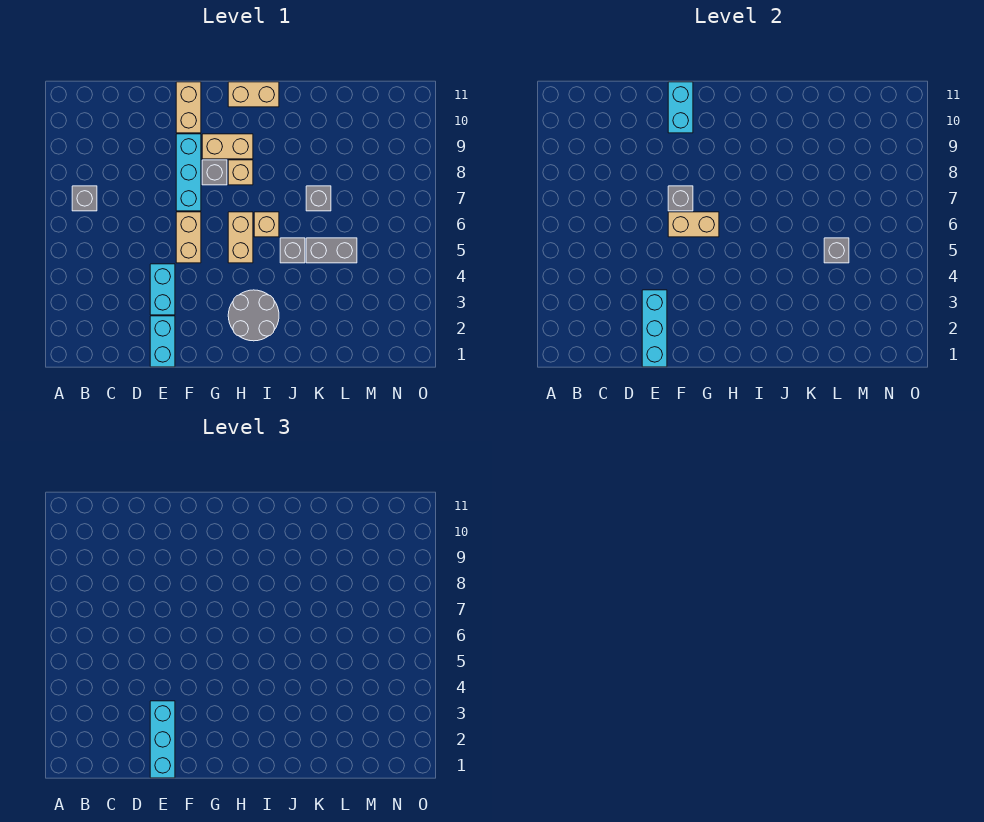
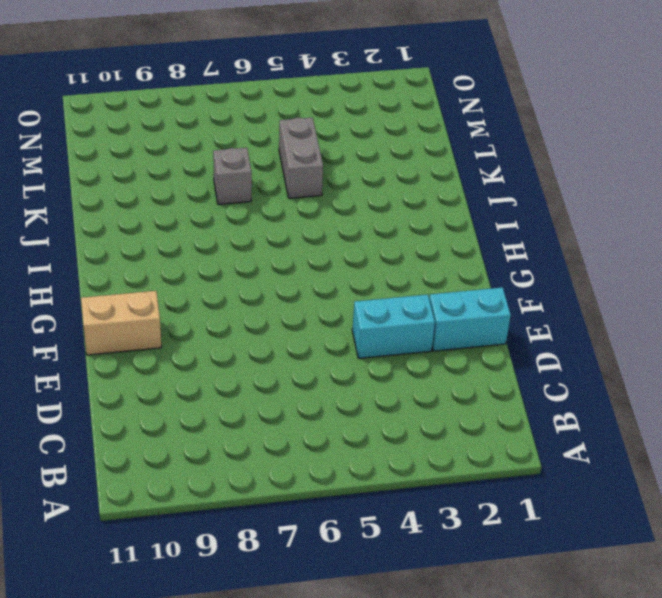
none -> grey 1x1 brick [72,186,97,211]
none -> tan 1x2 brick [176,212,201,263]
none -> cyan 1x3 brick [176,134,201,211]

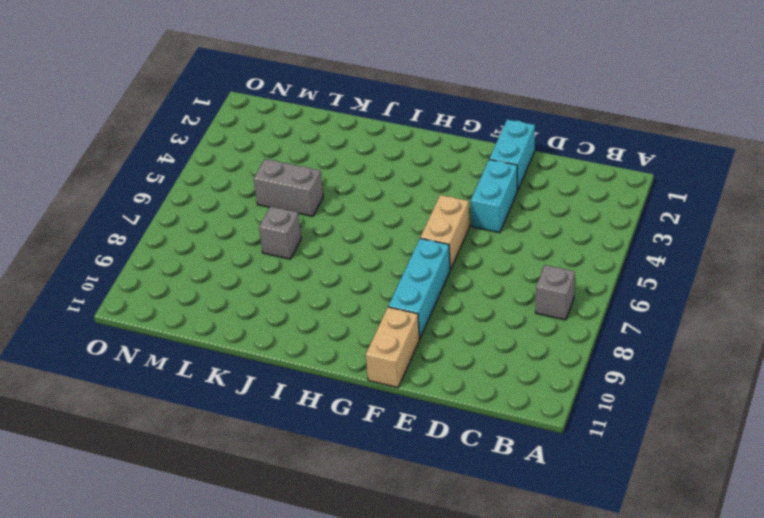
none -> grey 1x1 brick [202,160,227,185]
none -> tan 1x2 brick [202,134,253,159]
none -> grey 2x2 round brick [228,290,279,341]

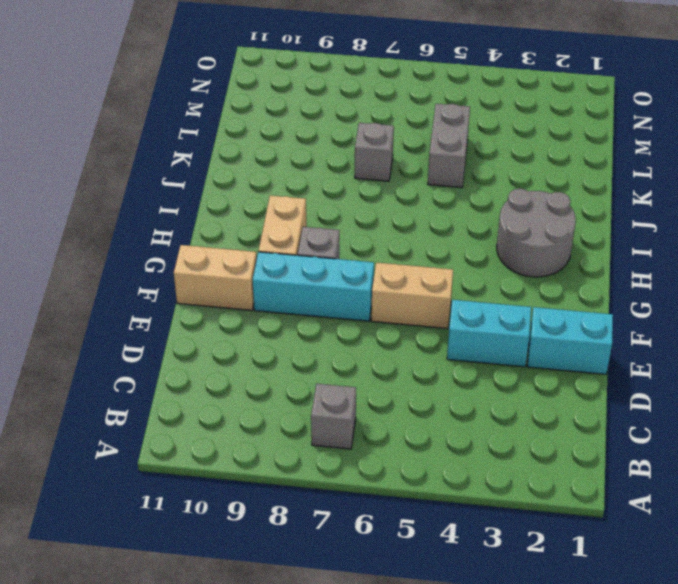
none -> tan 1x2 brick [228,212,253,263]
none -> tan 1x1 brick [228,160,253,185]
none -> tan 1x2 brick [228,82,279,107]

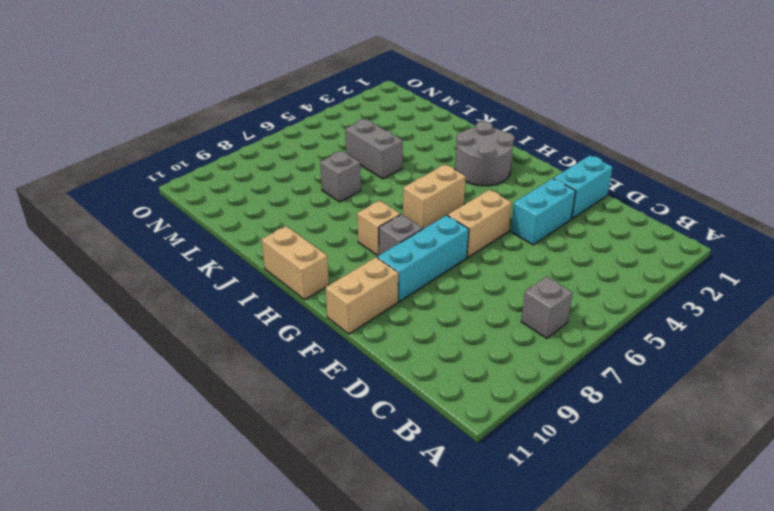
none -> tan 1x2 brick [202,134,253,159]
none -> tan 1x1 brick [254,212,279,237]
none -> grey 1x1 brick [280,238,305,263]

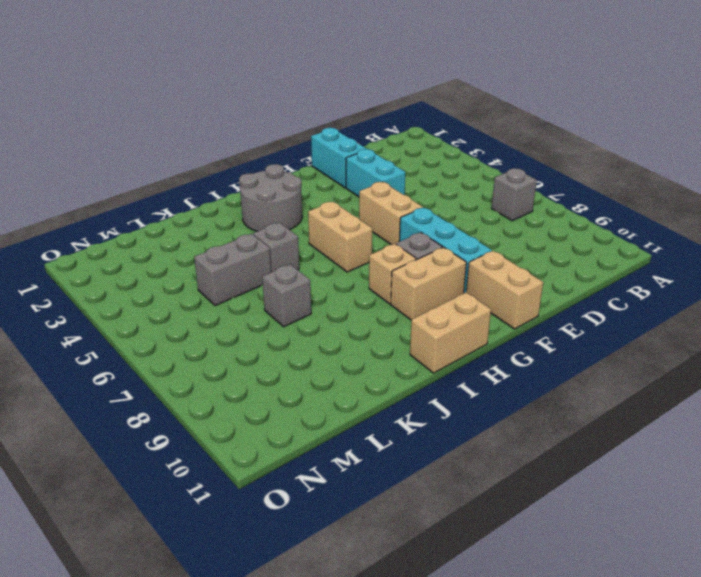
none -> tan 1x1 brick [254,212,279,237]
none -> cyan 1x3 brick [642,290,667,367]
none -> tan 1x2 brick [668,212,719,237]

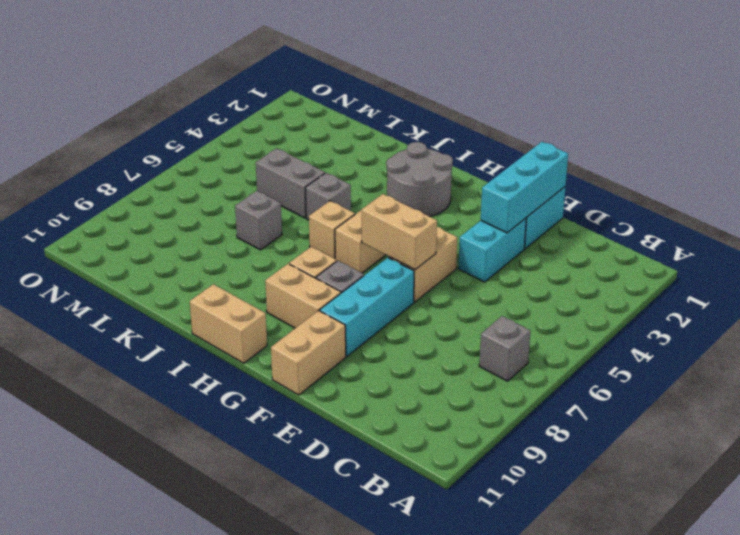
none -> grey 1x1 brick [668,186,693,211]
none -> cyan 1x2 brick [668,82,693,133]
none -> grey 1x1 brick [824,238,849,263]

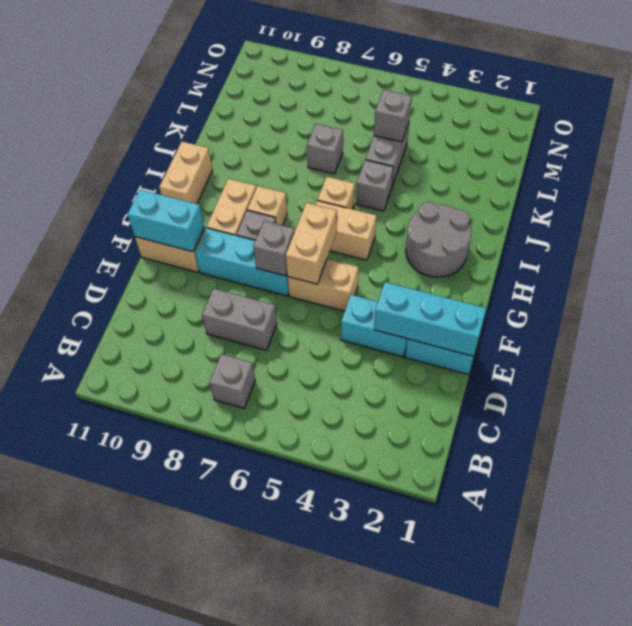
grey 1x2 brick [202,289,277,350] -> none
none -> cyan 1x3 brick [150,701,175,778]

